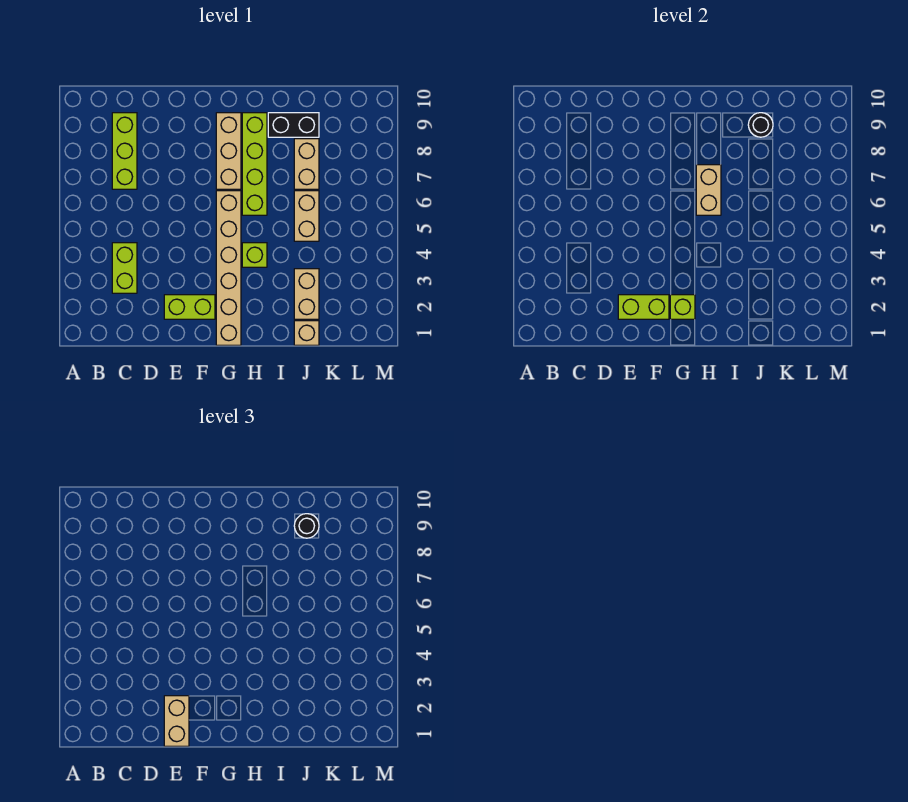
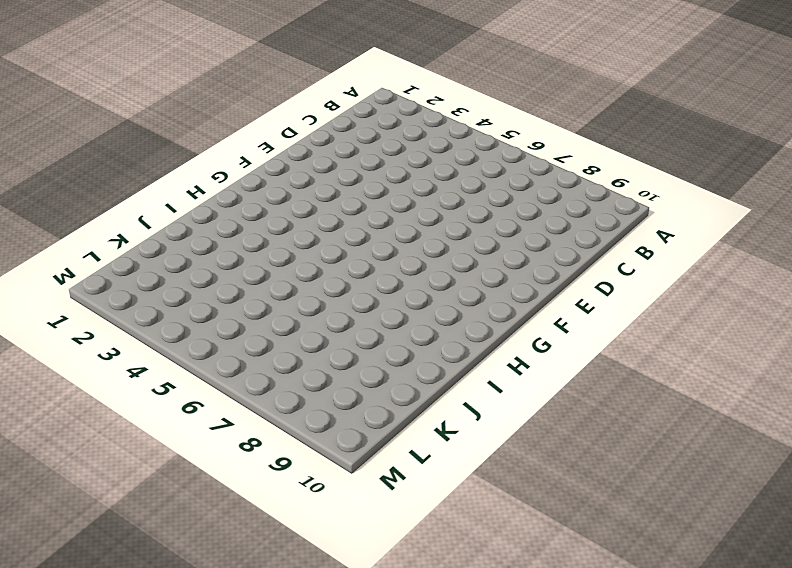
none -> lime 1x2 brick [112,243,137,293]
none -> lime 1x3 brick [112,113,137,189]
none -> lime 1x2 brick [164,295,215,319]

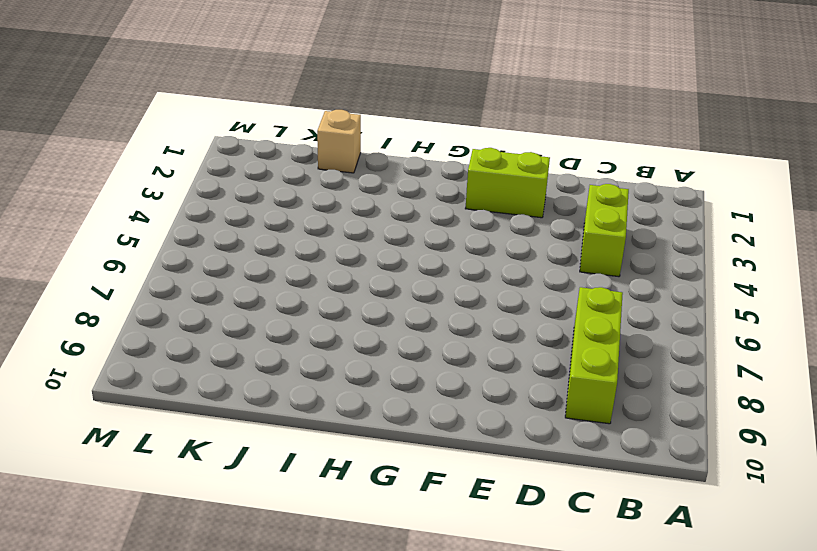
none -> tan 1x6 brick [216,191,241,345]
none -> tan 1x3 brick [216,113,241,189]
none -> lime 1x1 brick [242,243,267,267]

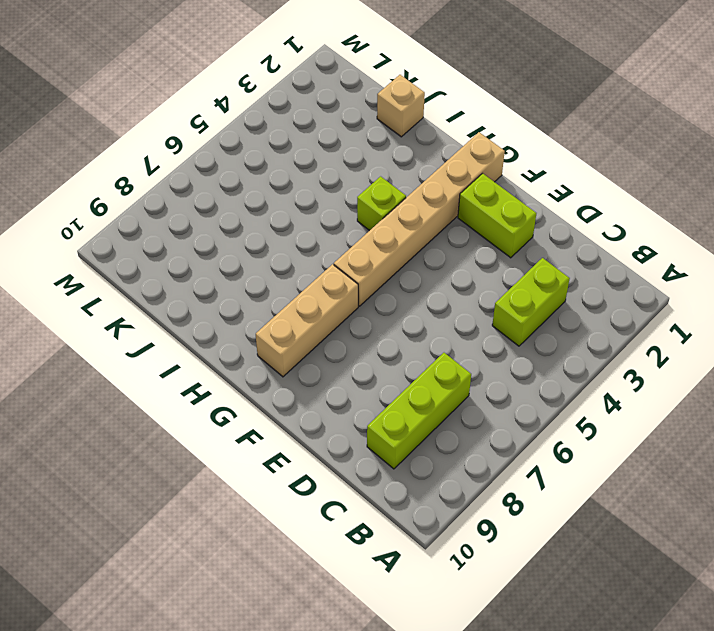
none -> lime 1x4 brick [242,113,267,215]
none -> black 1x2 brick [268,113,319,137]
none -> tan 1x2 brick [294,269,319,319]

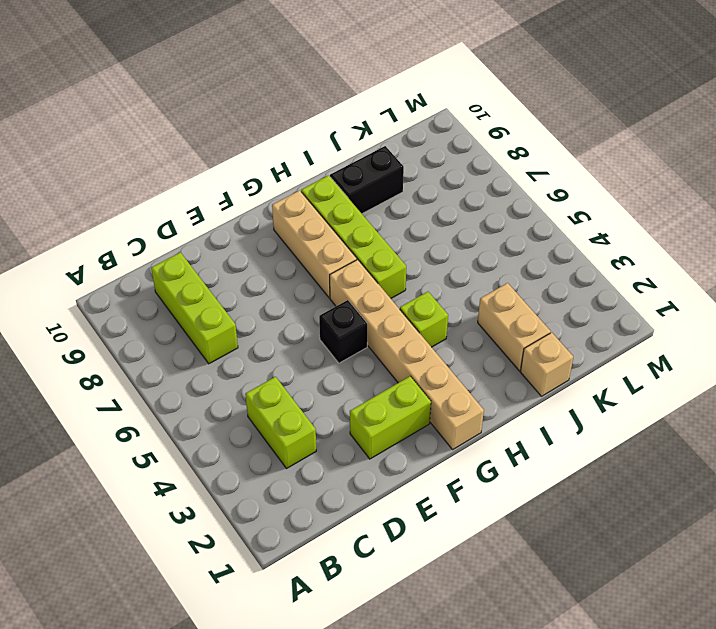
black 1x1 brick [319,300,367,363] -> none
none -> tan 1x2 brick [294,191,319,241]
none -> tan 1x2 brick [294,139,319,189]
none -> lime 1x2 brick [618,295,669,319]

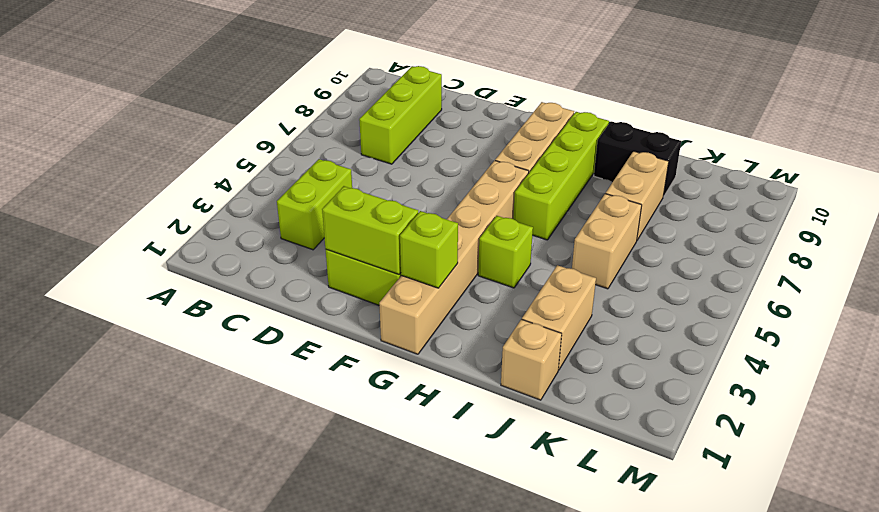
none -> tan 1x2 brick [696,165,721,215]
none -> black 1x1 round brick [748,113,773,137]
none -> tan 1x2 brick [164,696,189,746]

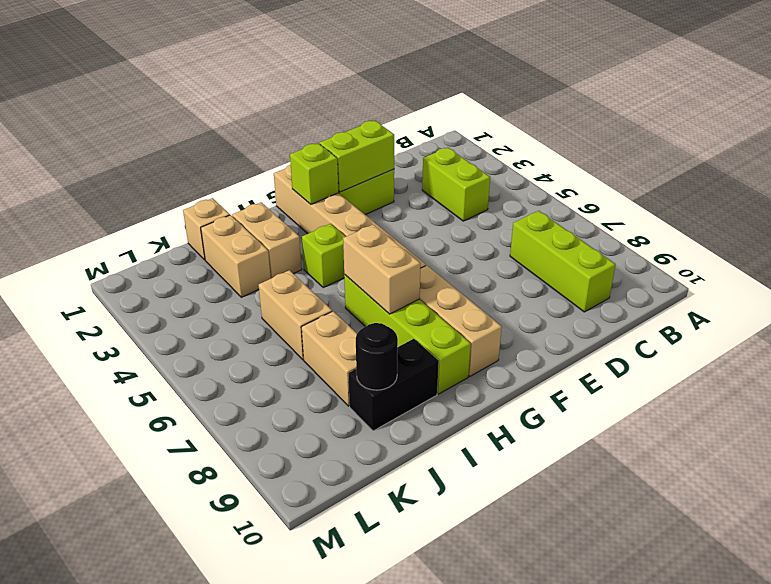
tan 1x2 brick [232,202,302,278] -> tan 1x2 brick moved to [164,696,189,746]
none -> black 1x1 round brick [294,514,319,538]

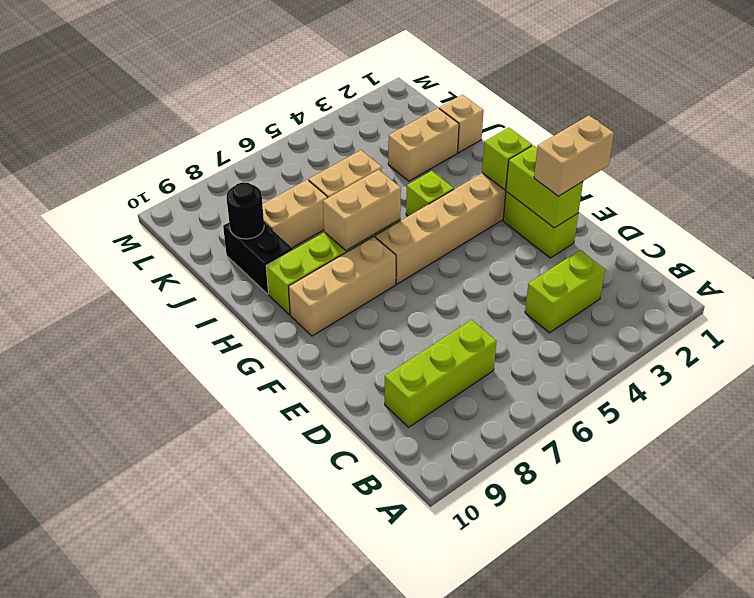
none -> black 1x1 round brick [294,514,319,538]

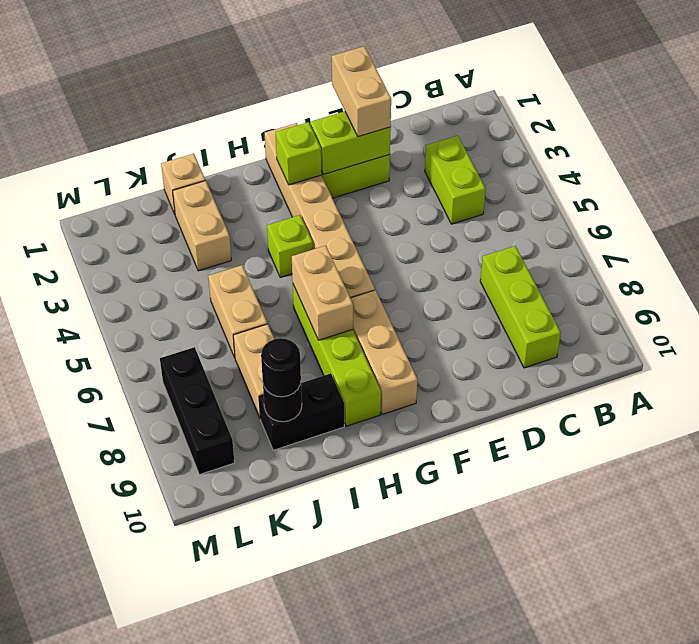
black 1x3 brick [160,347,234,475] -> none

